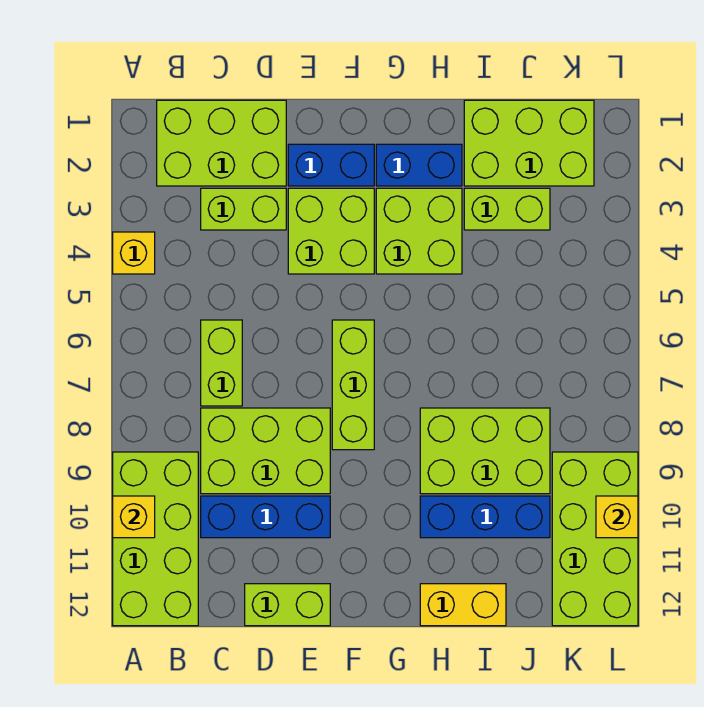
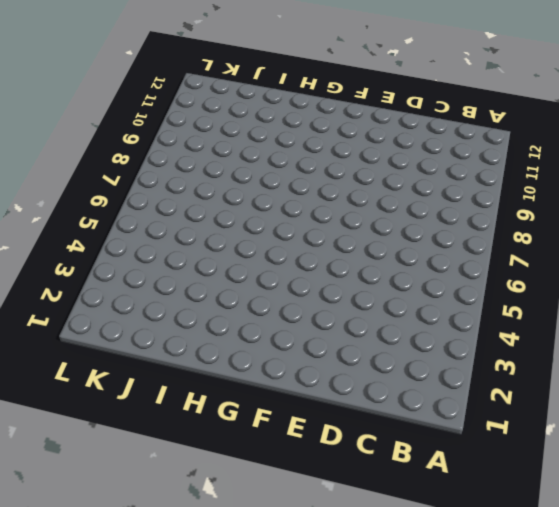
none -> yellow 1x1 brick [113,232,155,274]
none -> lime 2x4 brick [113,452,198,626]
none -> lime 2x3 brick [157,100,286,186]

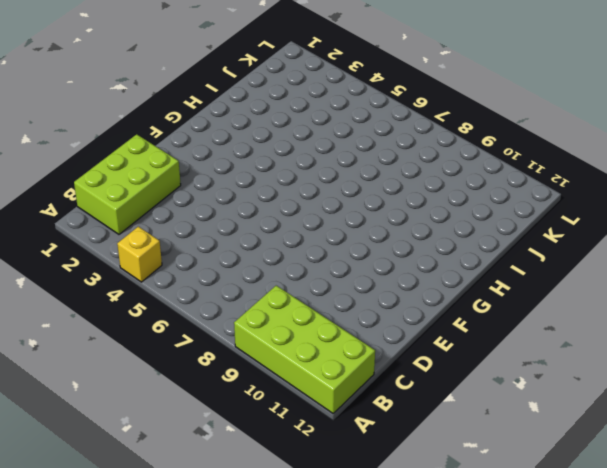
none -> lime 1x2 brick [201,188,286,230]
none -> lime 1x2 brick [201,320,242,406]
none -> lime 2x3 brick [201,408,330,494]

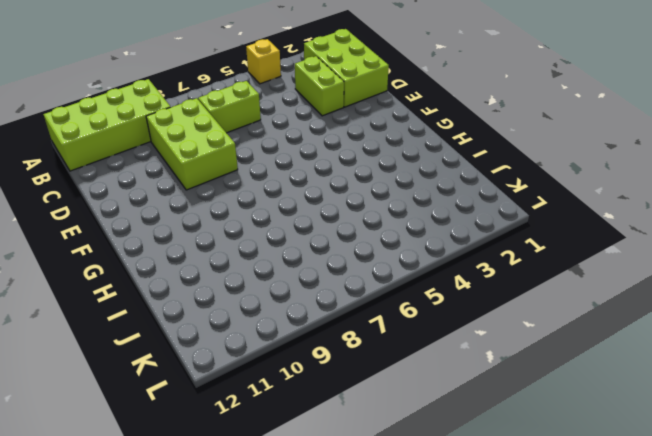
none -> blue 1x3 brick [201,496,330,538]
none -> lime 1x2 brick [245,584,330,626]
none -> blue 1x2 brick [288,144,374,186]

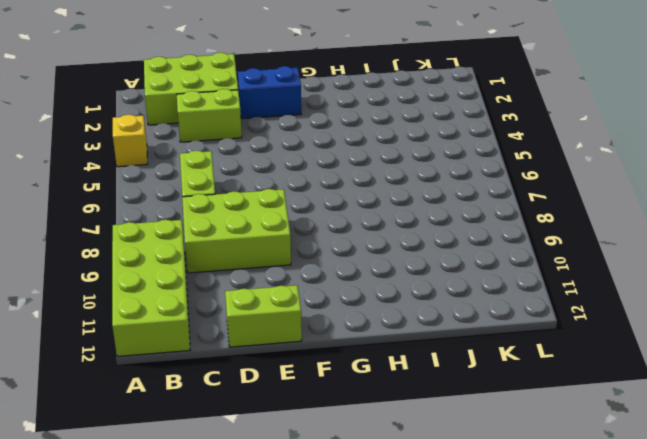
none -> blue 1x3 brick [201,496,330,538]
none -> lime 2x2 brick [288,188,374,274]
none -> lime 1x3 brick [332,320,374,450]

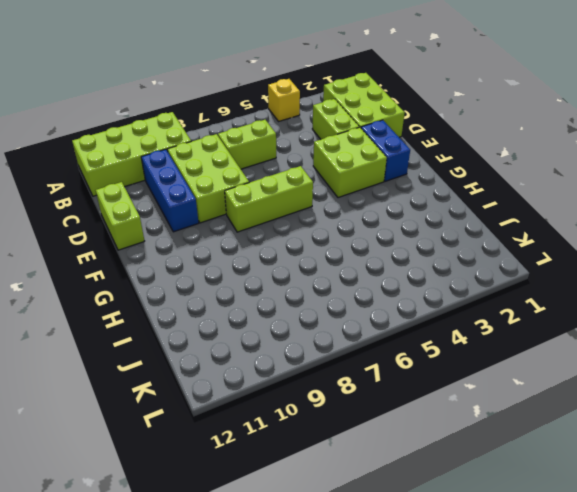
none -> blue 1x2 brick [376,144,462,186]
none -> lime 2x2 brick [376,188,462,274]
none -> lime 2x3 brick [420,408,550,494]

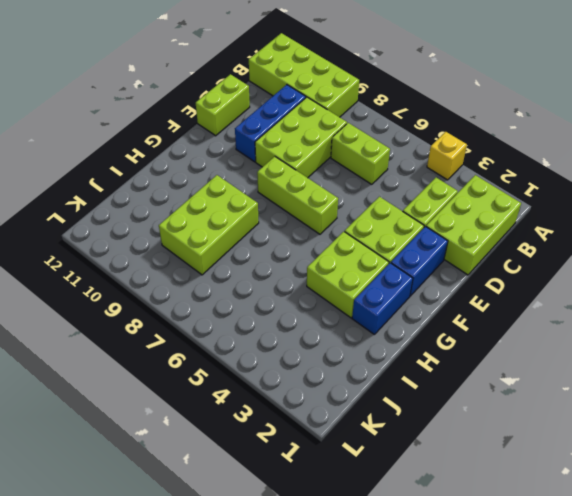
none -> blue 1x3 brick [420,496,550,538]
none -> yellow 1x2 brick [420,584,506,626]
none -> lime 2x3 brick [464,100,594,186]

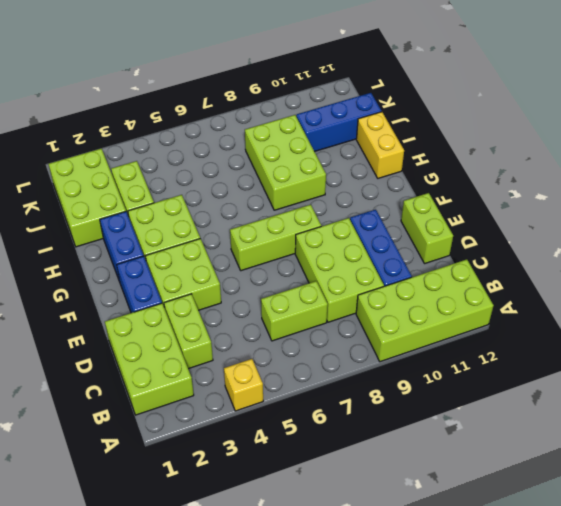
blue 1x3 brick [296,93,382,151] -> blue 1x3 brick turned to [420,496,550,538]
none -> lime 2x4 brick [552,452,638,626]
none -> yellow 1x1 brick [113,496,155,538]
none -> yellow 1x1 brick [596,496,638,538]

